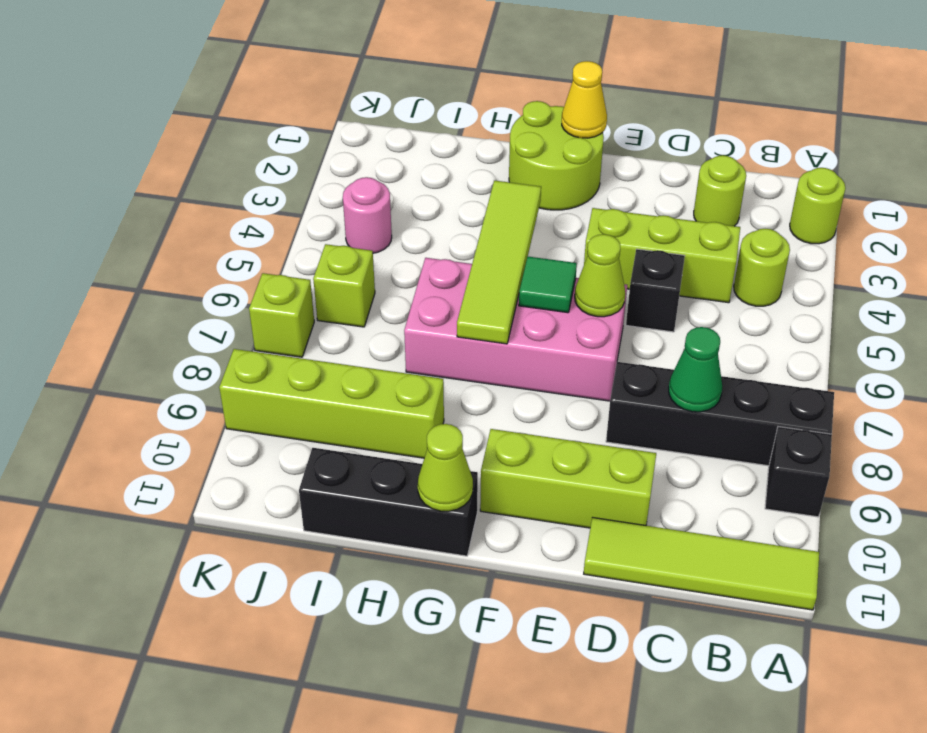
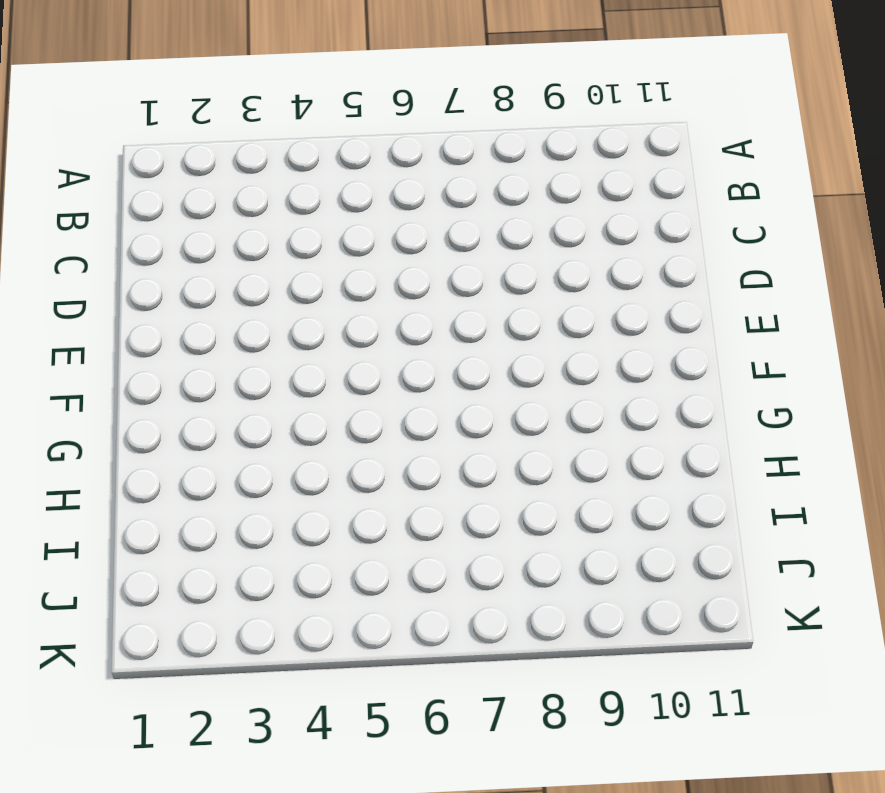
none -> lime 1x1 round brick [790,168,845,244]
none -> black 1x4 brick [606,362,834,466]
none -> black 1x1 brick [765,427,832,517]

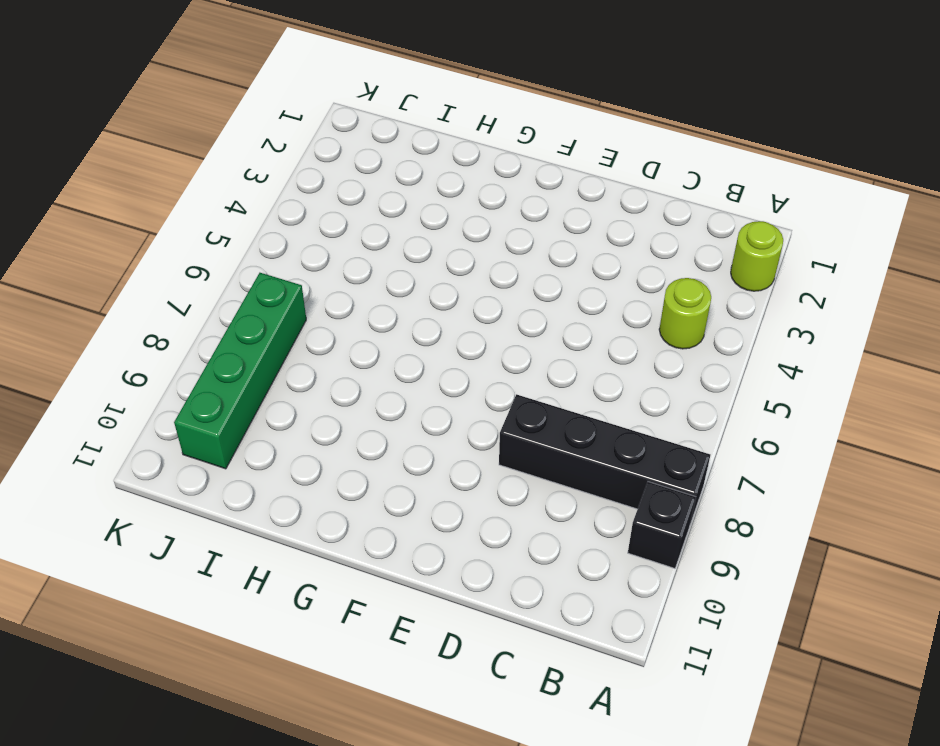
green 1x4 brick [174,273,306,469] -> lime 1x4 brick [219,349,444,458]
none -> lime 1x4 tile [584,518,819,610]
none -> lime 1x1 round brick [694,155,746,226]
none -> lime 1x3 brick [584,208,740,303]

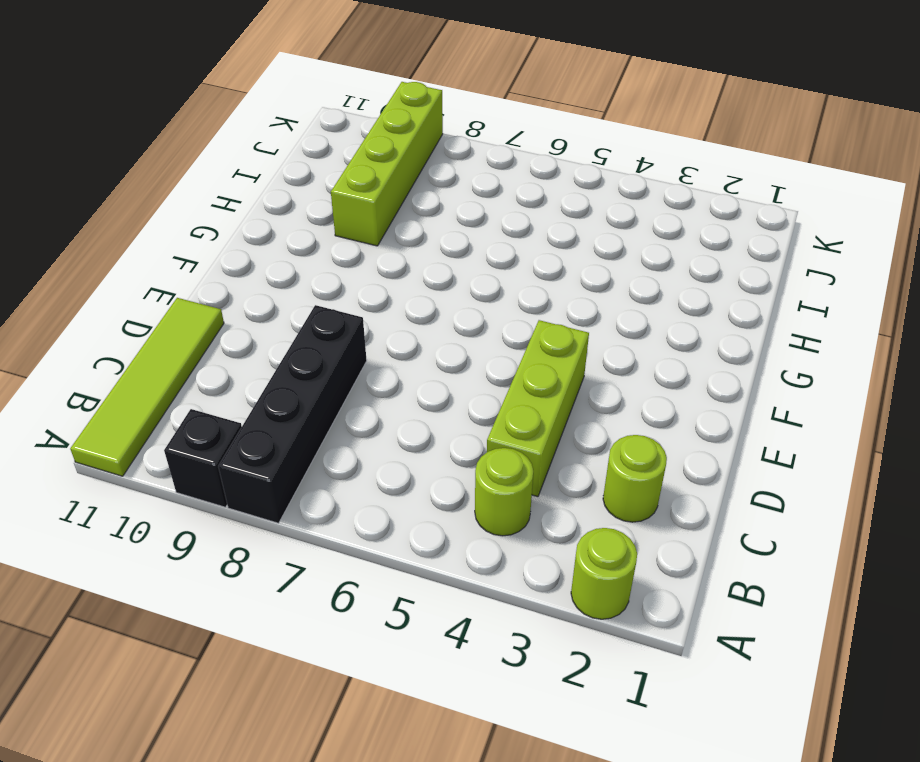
none -> black 1x1 brick [626,249,685,332]
none -> lime 1x3 brick [480,429,656,528]
none -> pink 2x4 brick [404,258,627,401]

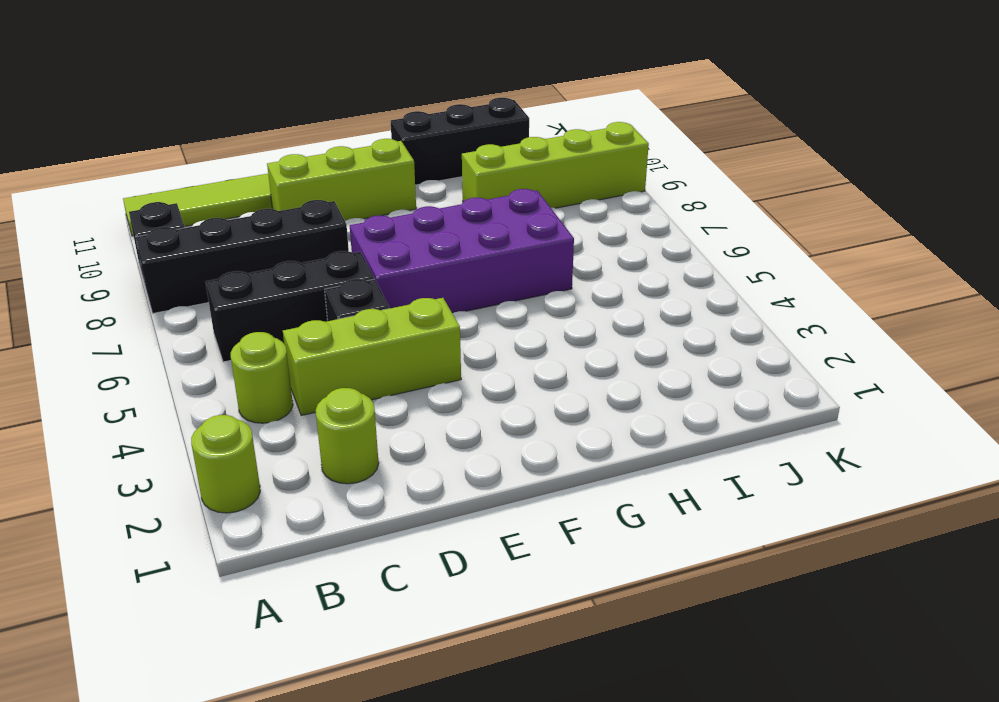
black 1x3 brick [206,251,374,362] -> none
purple 2x4 brick [350,189,574,313] -> pink 2x4 brick [404,258,627,401]
none -> lime 2x2 round brick [509,101,604,210]
none -> pink 1x1 round brick [343,177,392,253]
none -> lime 1x1 brick [313,244,375,327]

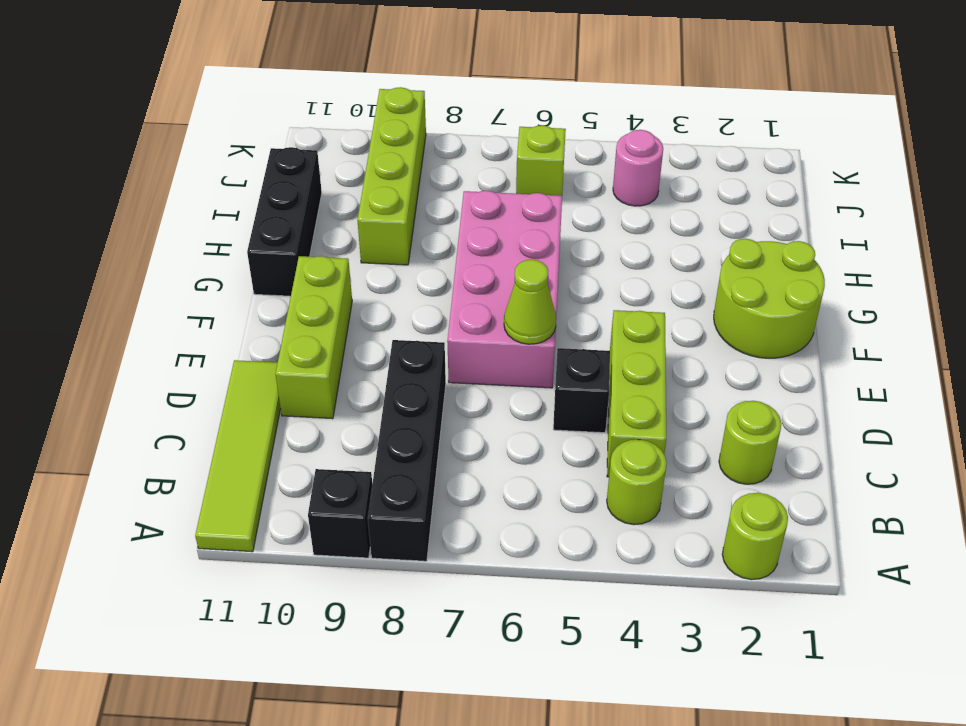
none -> lime 1x1 brick [249,273,314,357]
none -> green 1x1 cone [669,327,722,412]
none -> yellow 1x1 cone [562,61,607,138]

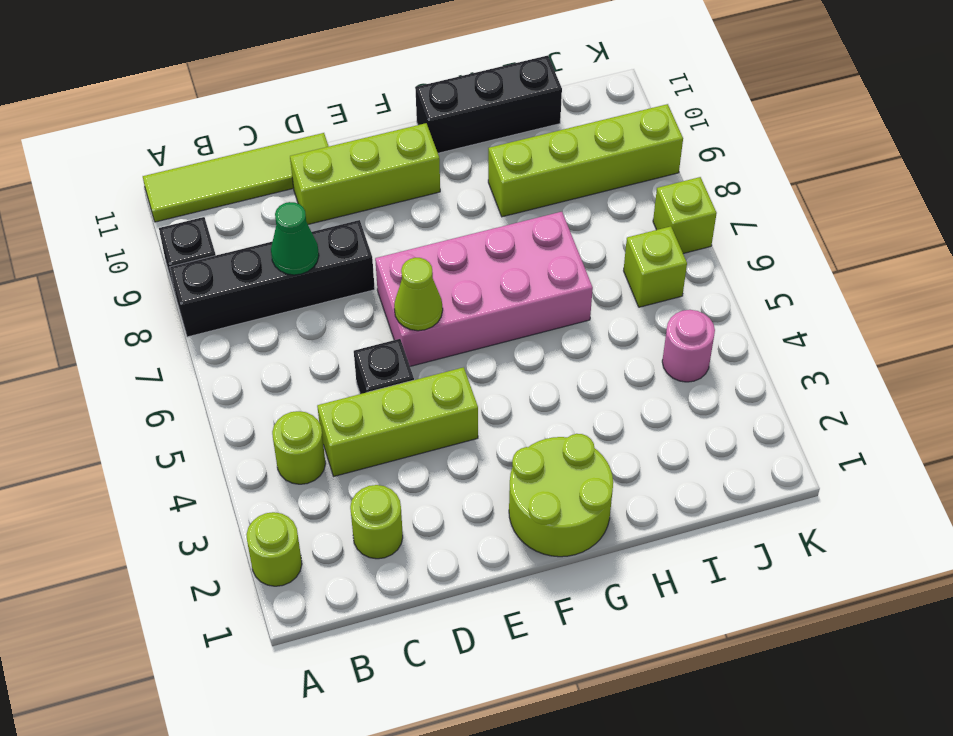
none -> yellow 1x1 cone [562,61,607,138]
none -> green 1x1 tile [519,256,577,313]
none -> lime 1x4 tile [457,181,541,344]

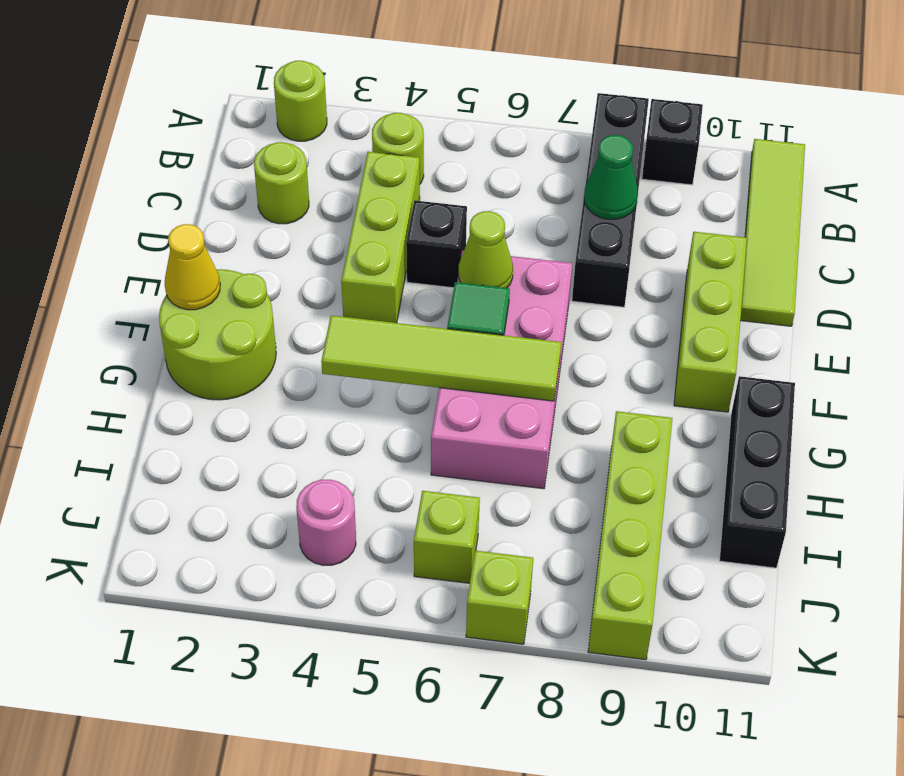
none -> lime 1x1 cone [418,424,473,511]

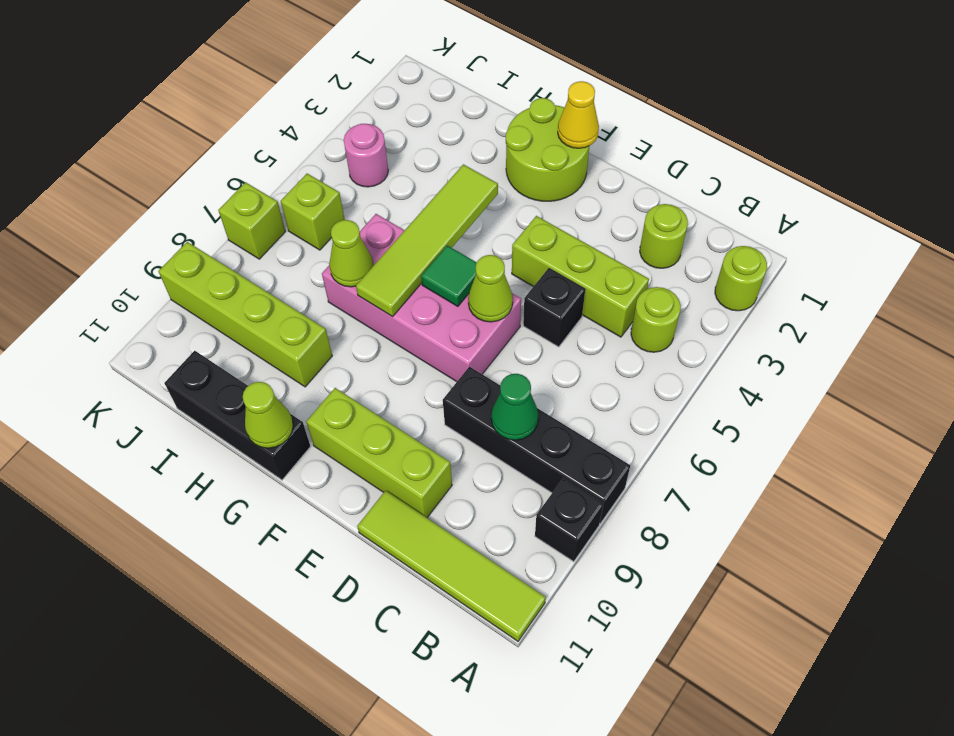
lime 1x1 cone [329,220,373,287] -> none

